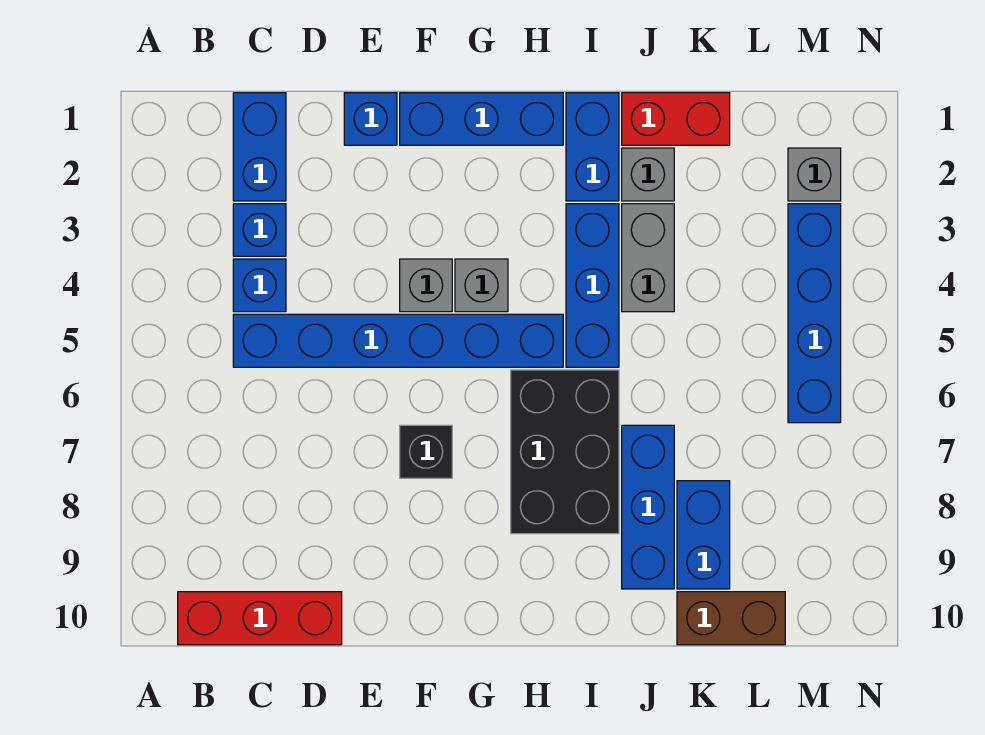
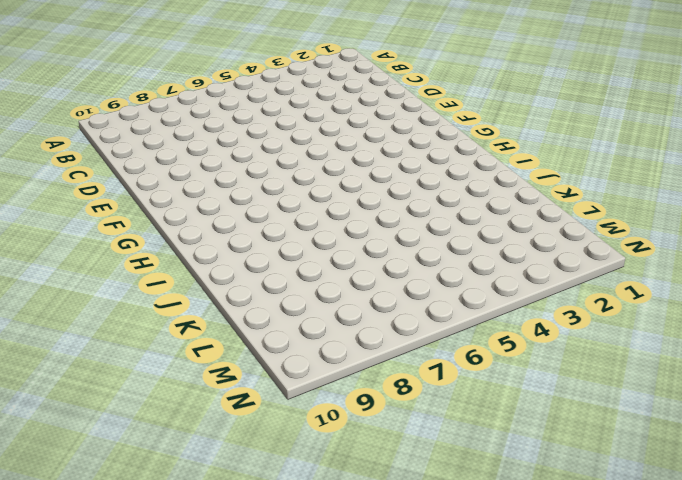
none -> red 1x3 brick [178,592,342,645]
none -> blue 1x2 brick [233,93,286,201]
none -> blue 1x1 brick [233,204,286,256]

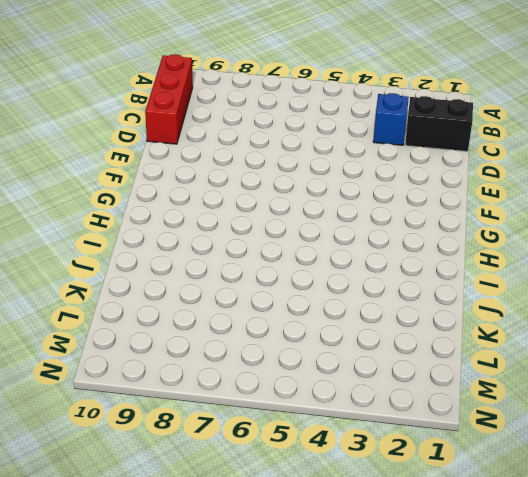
black 1x2 brick [405,96,473,151] -> blue 1x2 brick [233,93,286,201]
none -> blue 1x1 brick [233,259,286,312]
none -> blue 1x6 brick [233,314,563,367]
none -> blue 1x1 brick [344,93,397,145]

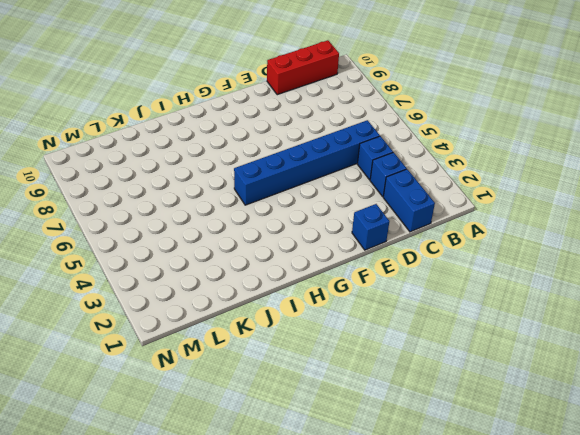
none -> blue 1x3 brick [400,93,563,145]
none -> grey 1x1 brick [400,259,452,312]
none -> black 1x1 brick [400,425,452,478]

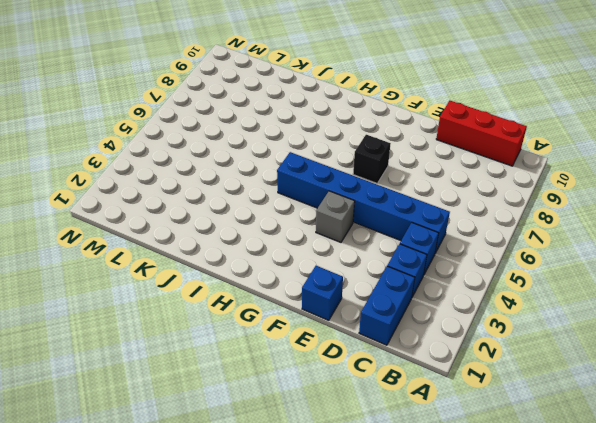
none -> blue 1x3 brick [400,93,563,145]
none -> grey 1x1 brick [455,259,508,312]
none -> black 2x3 brick [511,370,619,534]

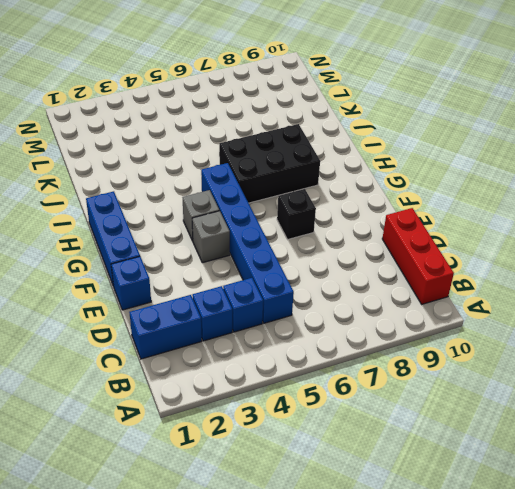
none -> blue 1x2 brick [566,93,619,201]
none -> blue 1x3 brick [566,204,619,367]
none -> red 1x2 brick [622,93,730,145]

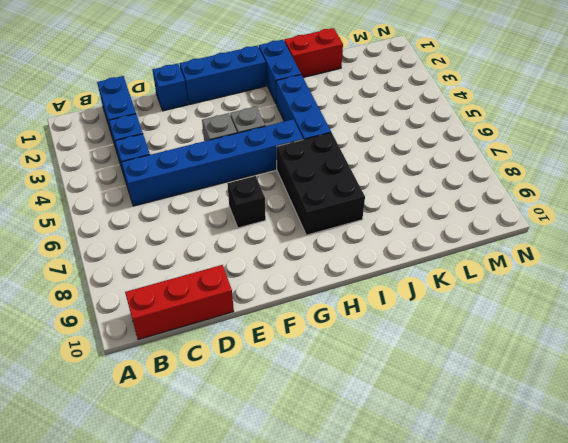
none -> grey 1x1 brick [622,148,674,201]
none -> grey 1x2 brick [622,204,674,312]
none -> blue 1x3 brick [622,425,674,589]

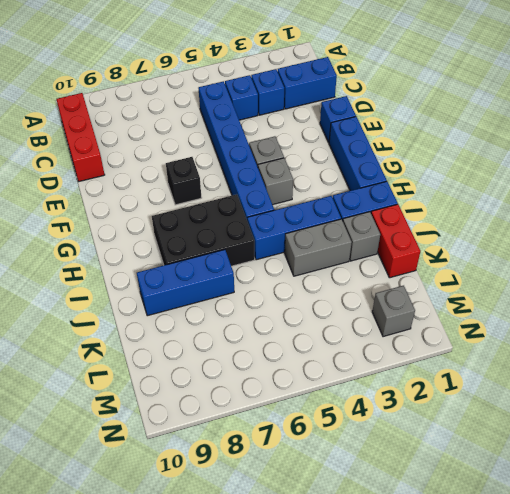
none -> blue 1x2 brick [677,481,730,589]
none -> brown 1x2 brick [677,592,785,645]
none -> blue 1x4 brick [788,204,841,423]

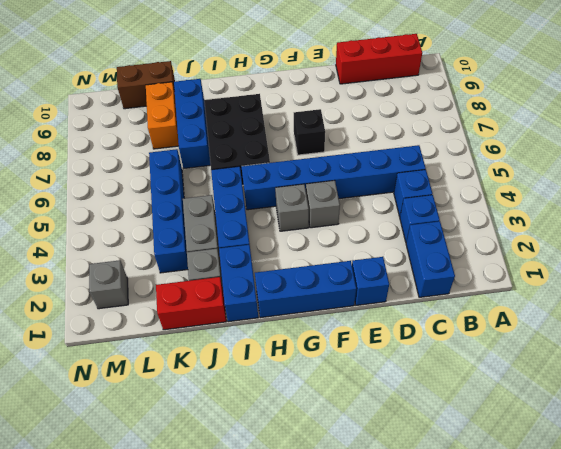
blue 1x4 brick [149,149,188,273] -> blue 1x4 brick moved to [788,204,841,423]
orange 1x2 brick [146,82,179,149] -> blue 1x2 brick [677,481,730,589]

